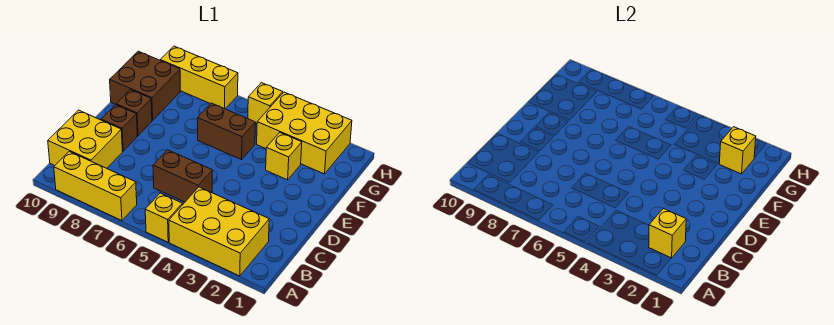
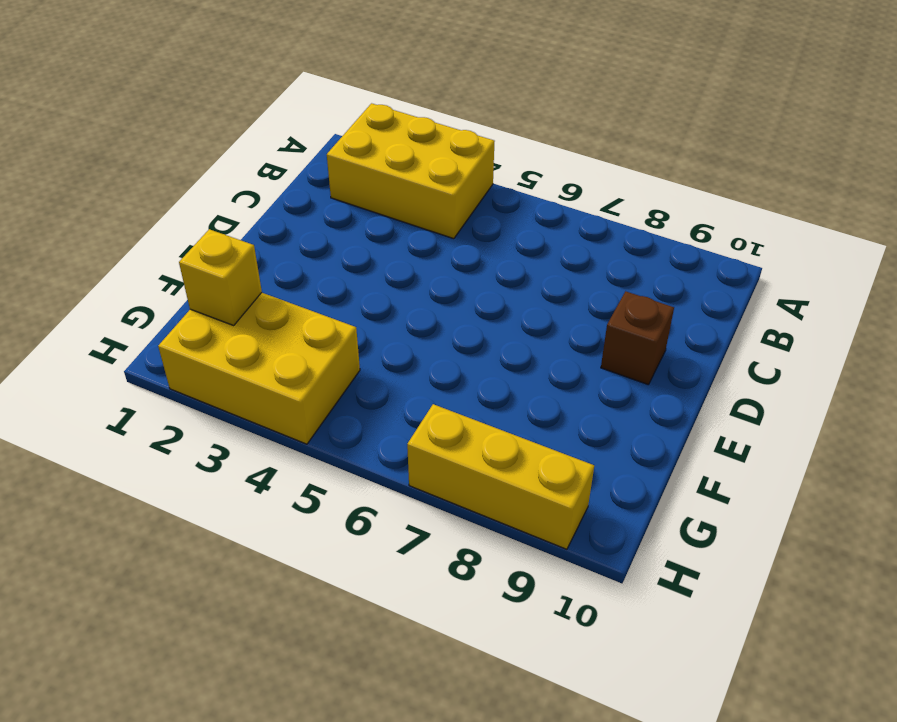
none -> yellow 1x1 brick [145,193,182,242]
none -> yellow 1x3 brick [54,151,137,221]
none -> yellow 2x2 brick [48,110,122,168]

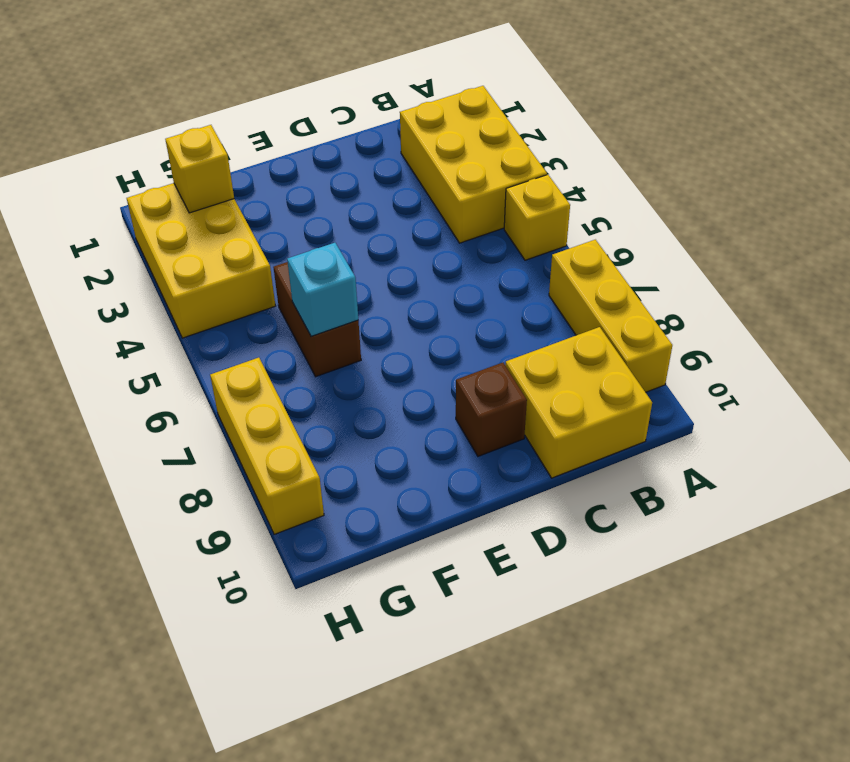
cyan 1x1 brick [287,243,358,337] -> none
none -> brown 1x2 brick [153,150,212,202]
none -> brown 1x1 brick [116,90,152,136]
none -> yellow 1x1 brick [266,133,302,180]

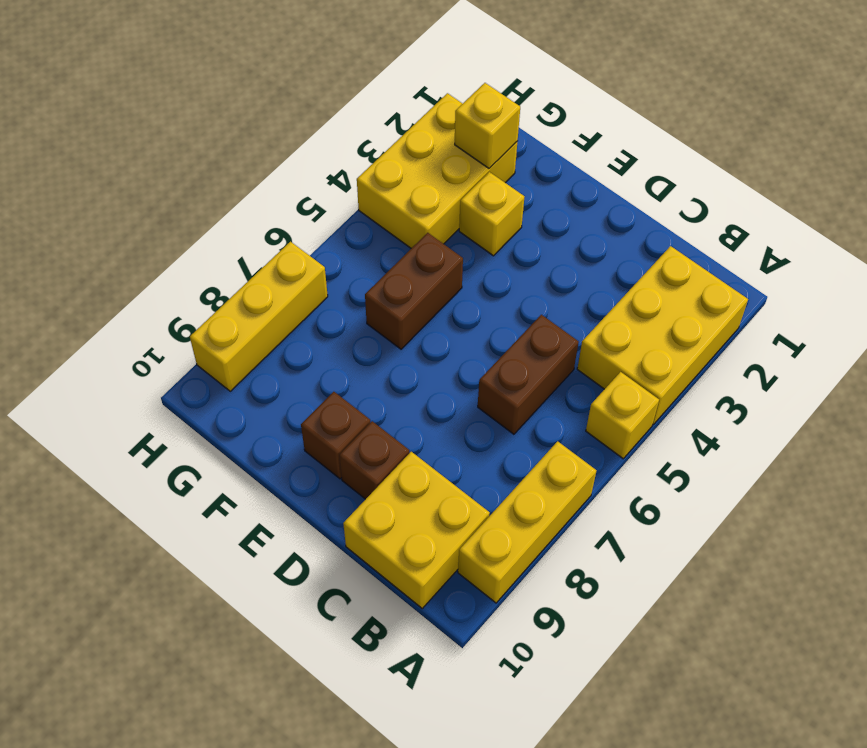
none -> brown 2x2 brick [110,51,180,120]
none -> yellow 1x1 brick [248,83,283,123]
none -> yellow 1x1 brick [649,208,686,258]

